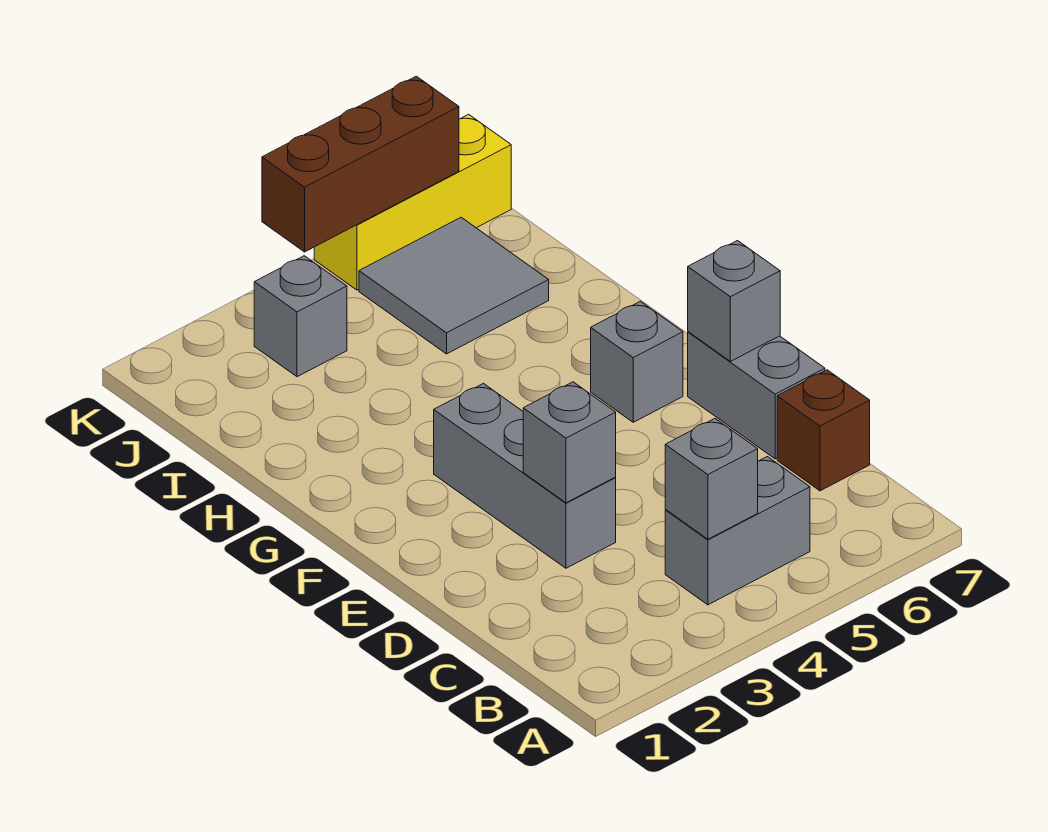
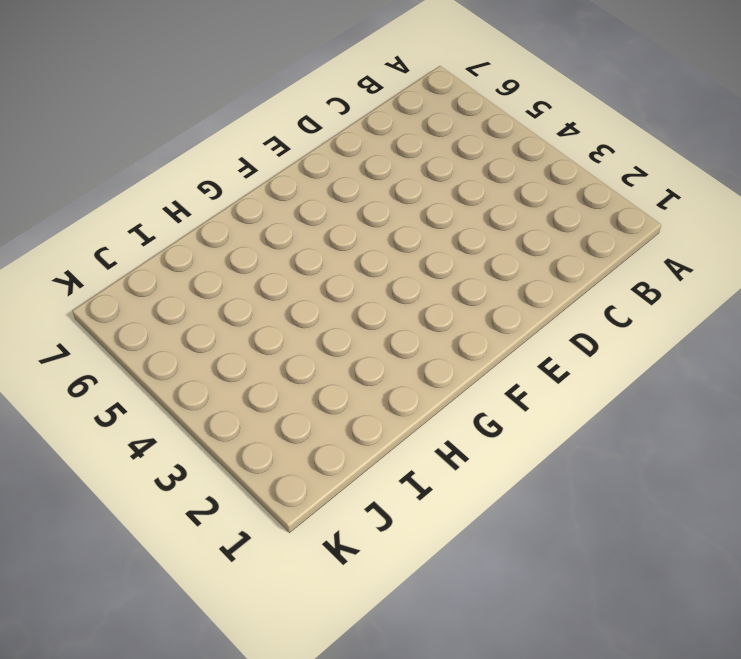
none -> grey 1x2 brick [665,457,810,605]
none -> brown 1x1 brick [777,370,870,491]
none -> grey 1x3 brick [434,384,616,568]

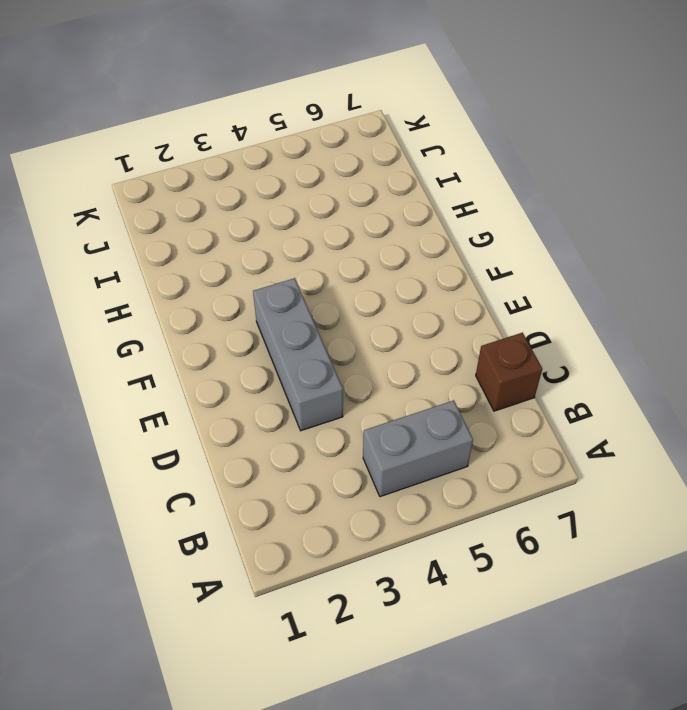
none -> grey 1x2 brick [688,332,825,459]
none -> grey 1x1 brick [591,301,683,422]
none -> grey 2x2 tile [359,217,549,354]

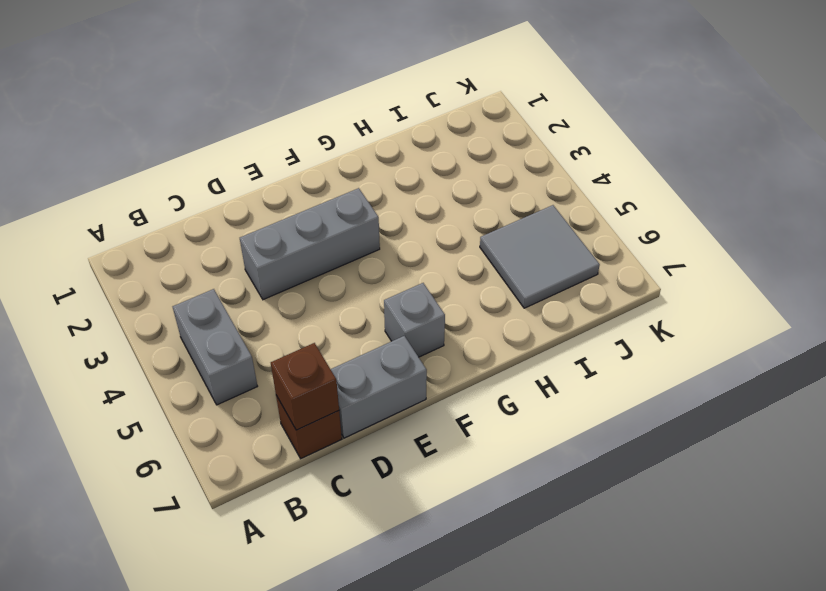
brown 1x1 brick [271,343,339,430] -> none
none -> grey 1x1 brick [254,256,347,377]
none -> yellow 1x3 brick [314,114,511,290]
none -> grey 1x1 brick [665,419,758,539]

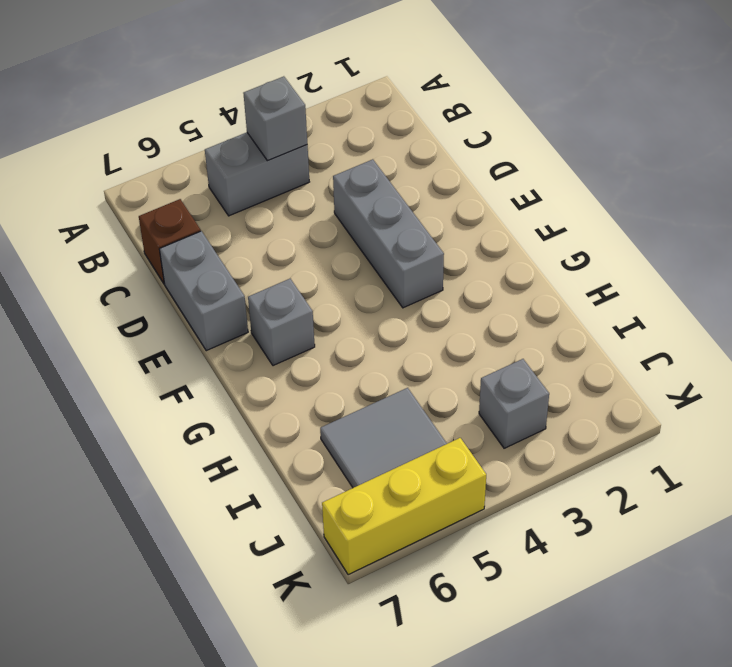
none -> grey 1x1 brick [523,382,616,503]
none -> grey 1x1 brick [688,241,780,361]
none -> brown 1x3 brick [262,76,459,252]

